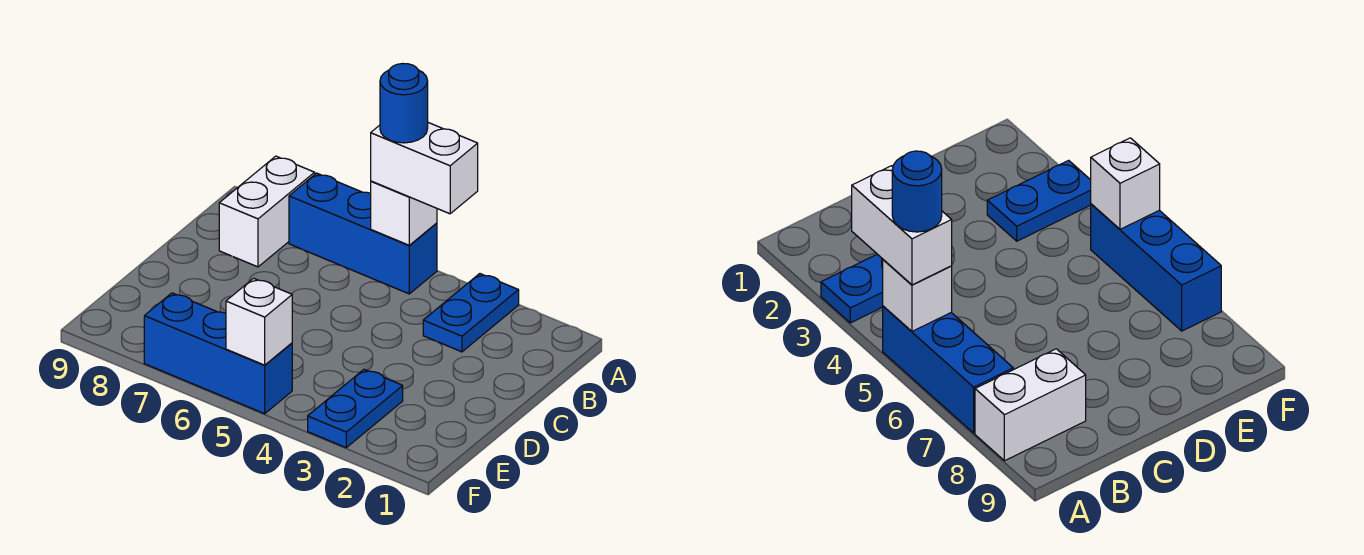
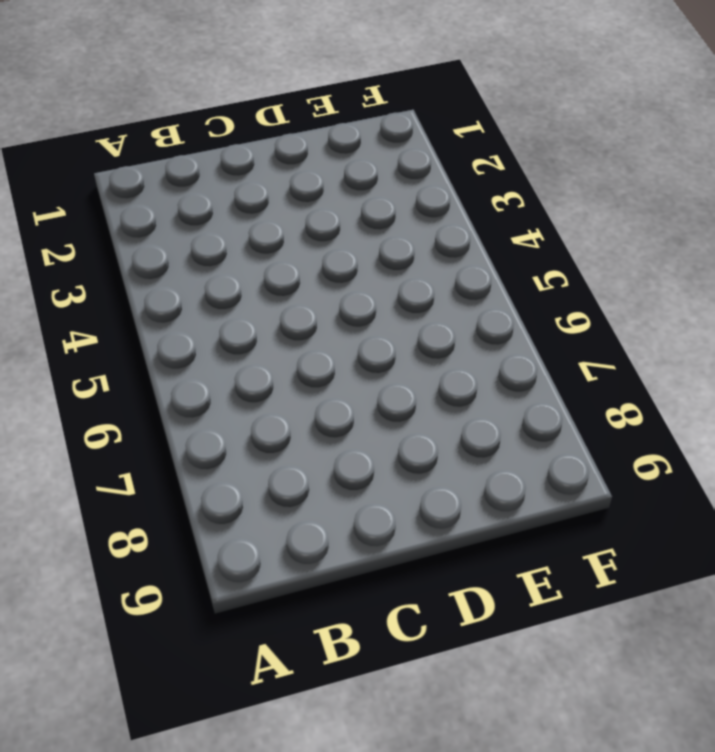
none -> blue 1x2 plate [423,274,519,352]
none -> blue 1x3 brick [289,173,437,294]

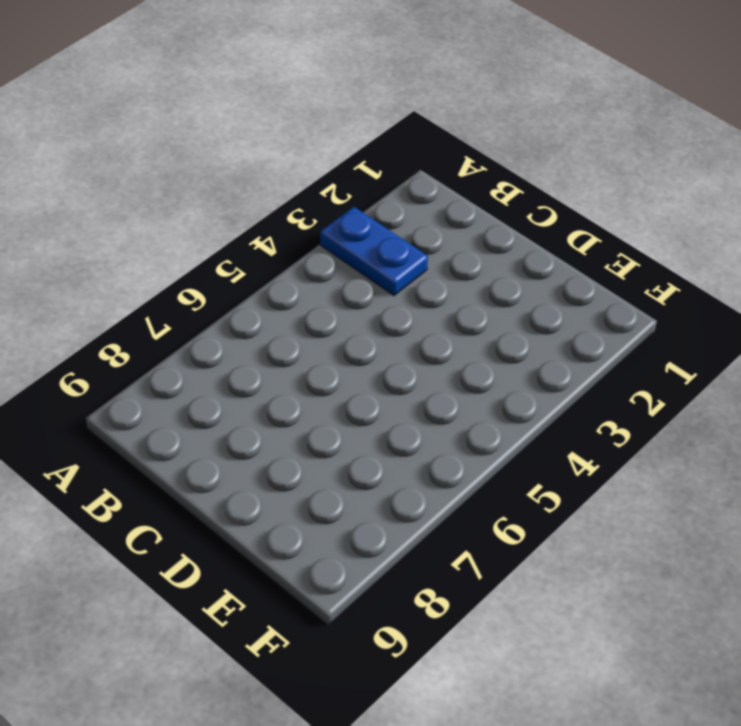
none -> blue 1x3 brick [289,173,437,294]
none -> white 1x2 brick [219,156,315,267]

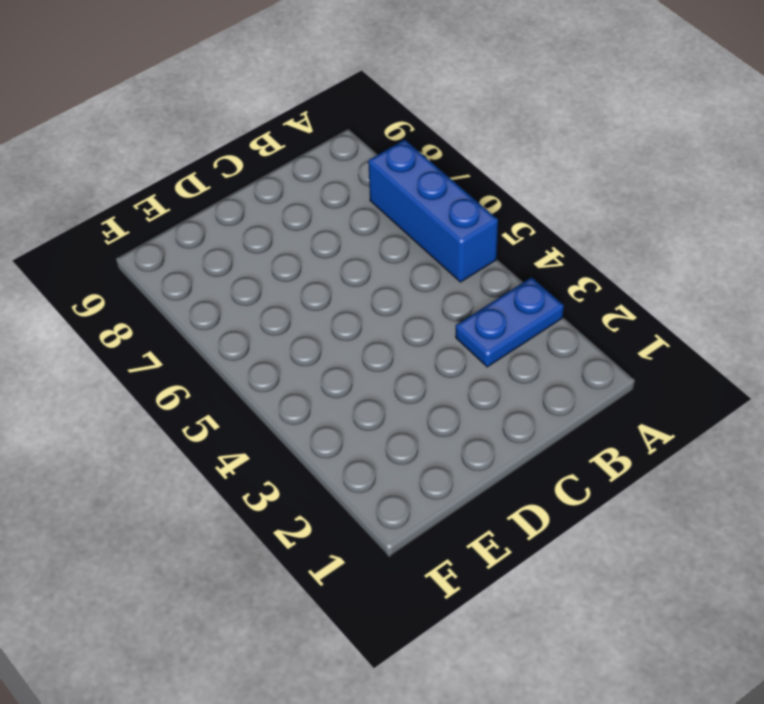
none -> white 1x2 brick [219,156,315,267]
none -> blue 1x2 plate [308,369,403,448]

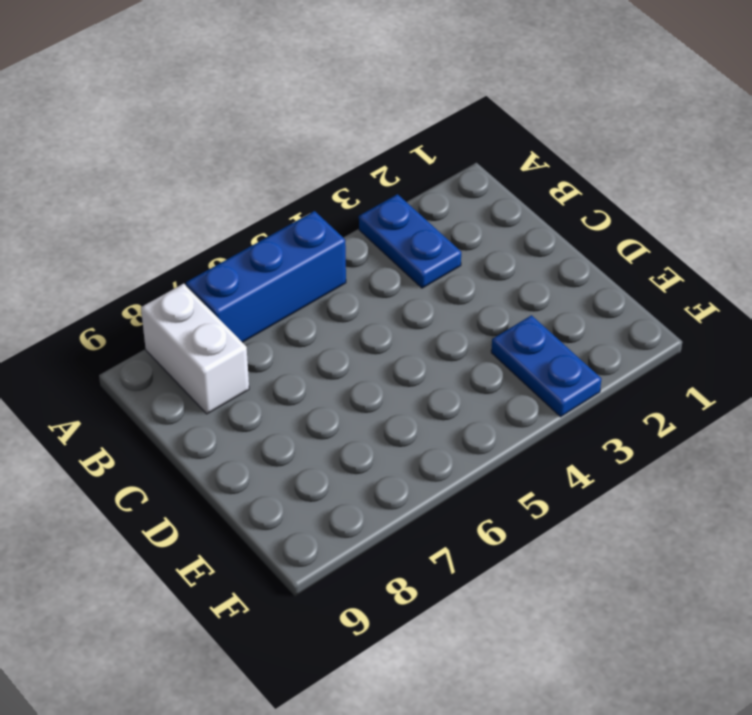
none -> blue 1x3 brick [144,293,292,414]
none -> white 1x1 brick [371,181,437,245]

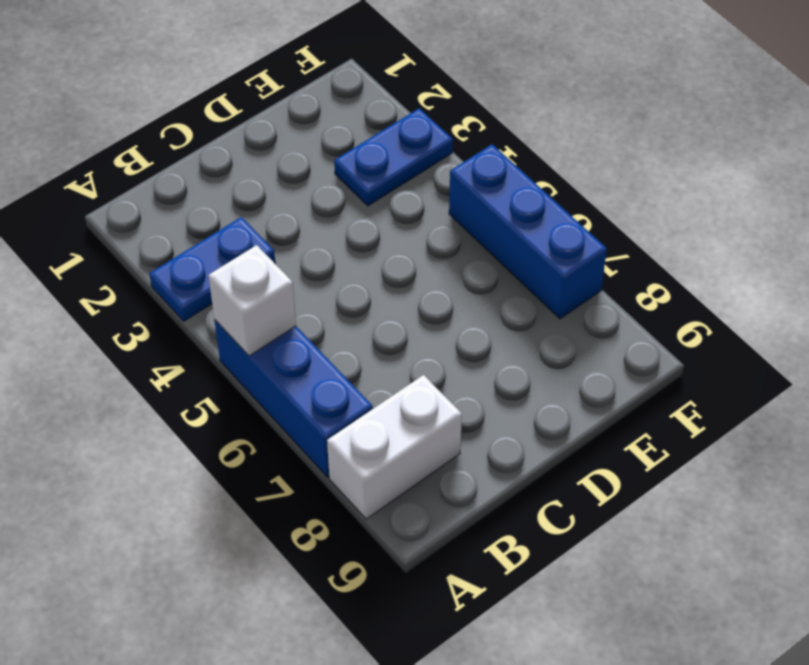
none -> white 1x1 brick [226,278,292,365]
none -> white 1x2 brick [371,123,478,214]

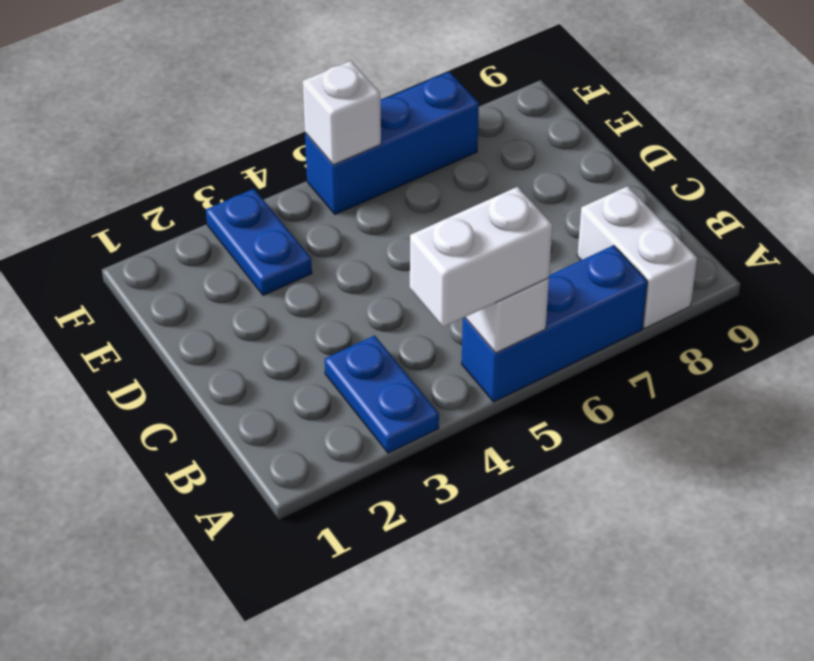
none -> blue 1x1 round brick [380,63,428,143]

